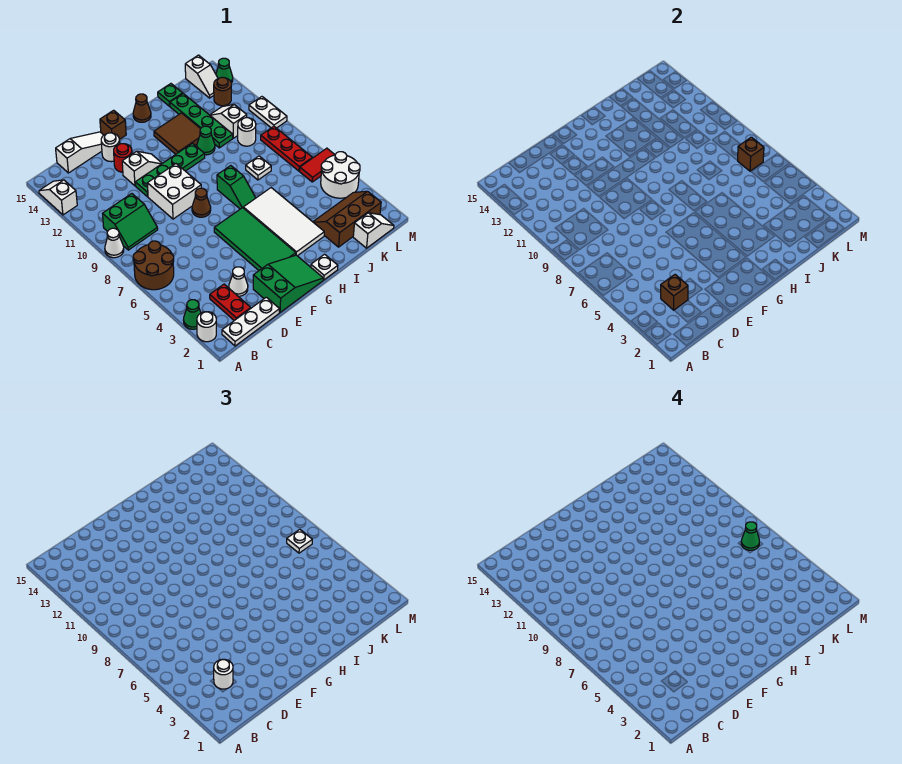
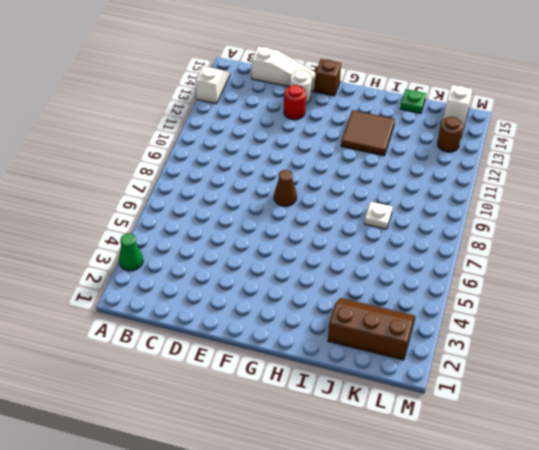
none -> white 1x1 round brick [197,312,216,342]
none -> brown 2x2 round brick [133,241,174,290]
none -> white 1x1 cone [105,228,124,258]
none -> white 1x3 plate [222,297,280,346]

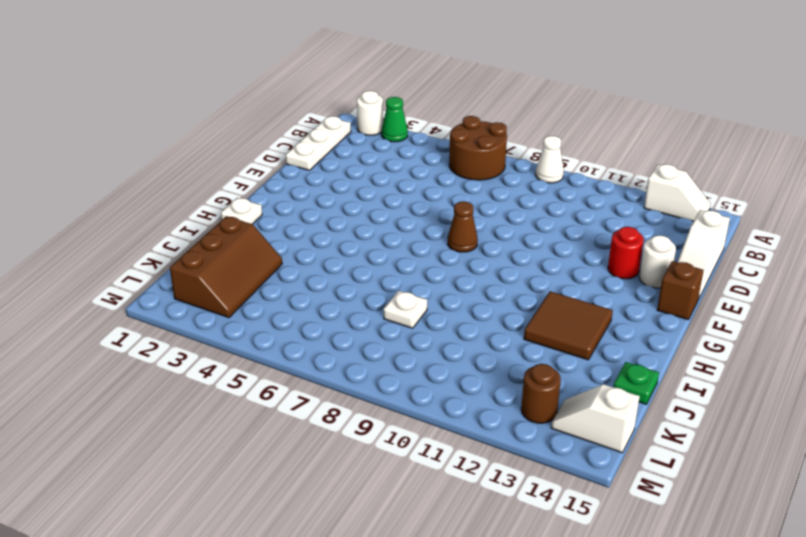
none -> green 2x2 slope [103,194,158,250]
none -> red 1x2 plate [210,284,251,321]
none -> white 1x1 cone [229,267,248,296]
none -> green 2x3 slope [253,255,323,312]

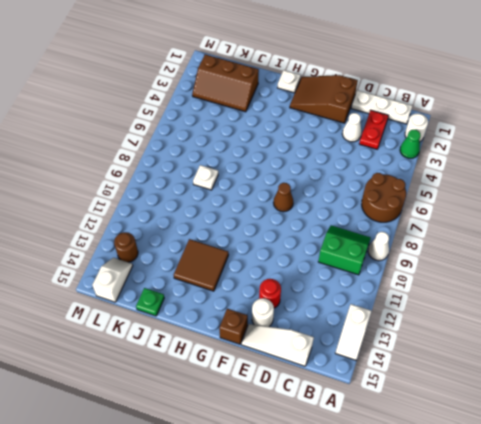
brown 2x3 slope [290,75,358,123] -> green 2x3 slope [253,255,323,312]
none -> white 2x2 brick [147,164,201,219]
none -> green 1x4 plate [135,143,205,197]
none -> white 1x2 slope [122,151,162,186]
none -> green 2x4 tile [214,208,296,270]

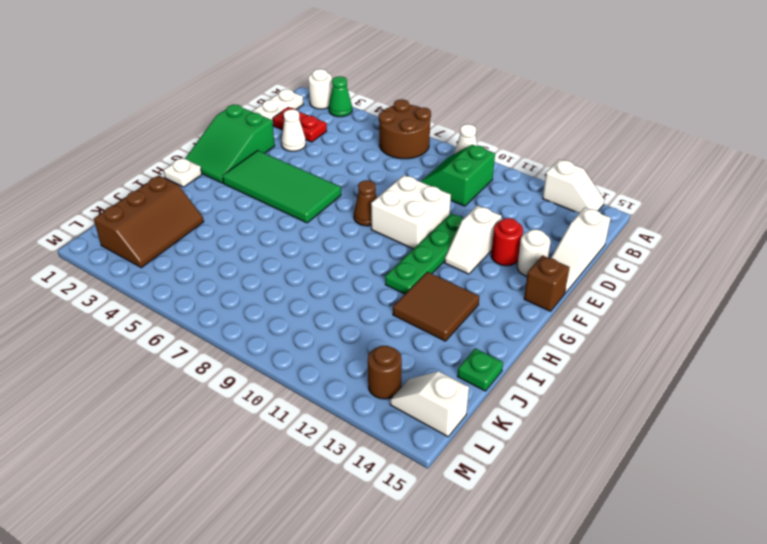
none -> white 2x4 tile [243,188,324,256]
none -> green 1x2 slope [217,166,256,209]
none -> brown 1x1 cone [133,94,151,122]
none -> green 1x1 cone [197,126,215,155]

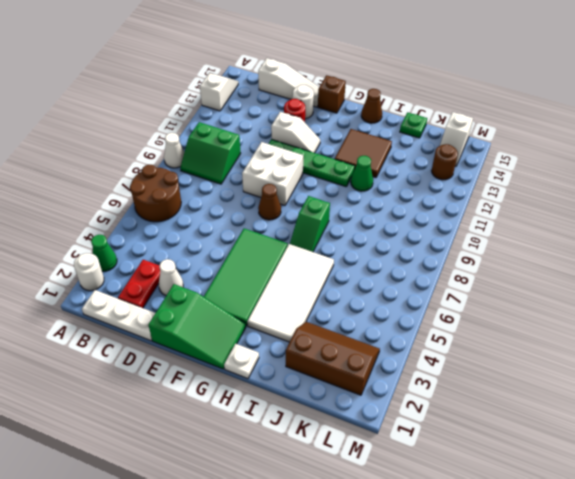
none -> white 1x1 plate [246,156,271,180]
none -> green 1x4 plate [170,94,233,148]
none -> white 1x2 slope [353,213,394,248]
none -> white 1x1 round brick [238,118,256,146]

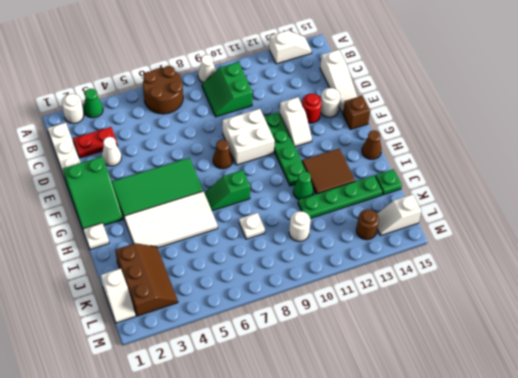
none -> white 1x2 slope [210,105,247,138]
none -> white 2x2 round brick [321,152,360,198]
none -> red 1x2 tile [300,148,335,182]
none -> red 1x3 plate [261,126,312,171]

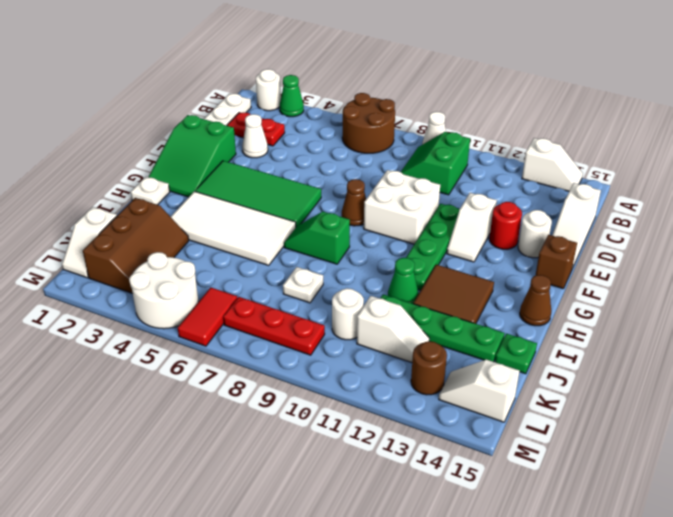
none -> white 1x2 plate [249,97,287,128]
none -> green 1x1 cone [216,58,233,83]
none -> brown 1x1 brick [661,275,688,310]
none -> brown 1x1 brick [738,137,764,171]

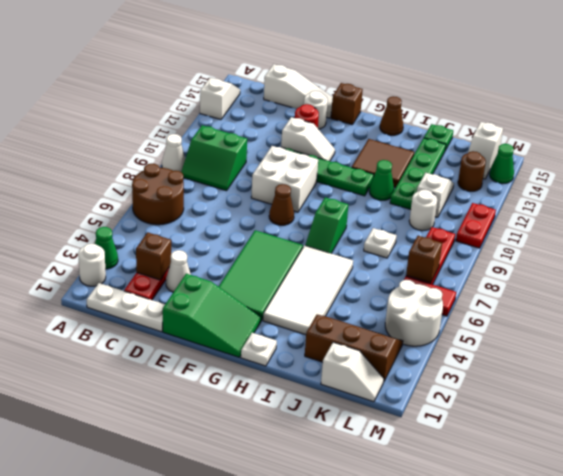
red 1x2 plate [456,203,496,248] -> white 1x2 plate [249,97,287,128]
none -> white 1x1 round brick [214,659,233,689]
none -> white 1x1 plate [287,529,312,553]
none -> green 1x1 cone [741,522,759,550]

